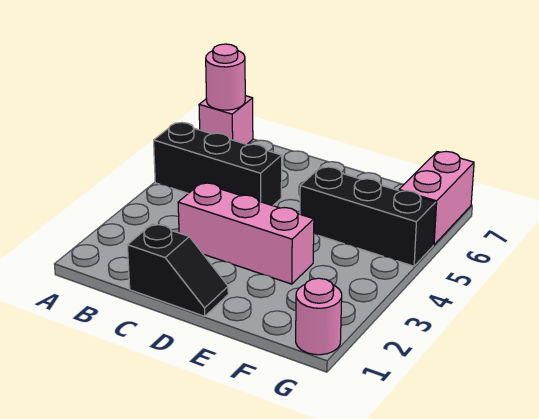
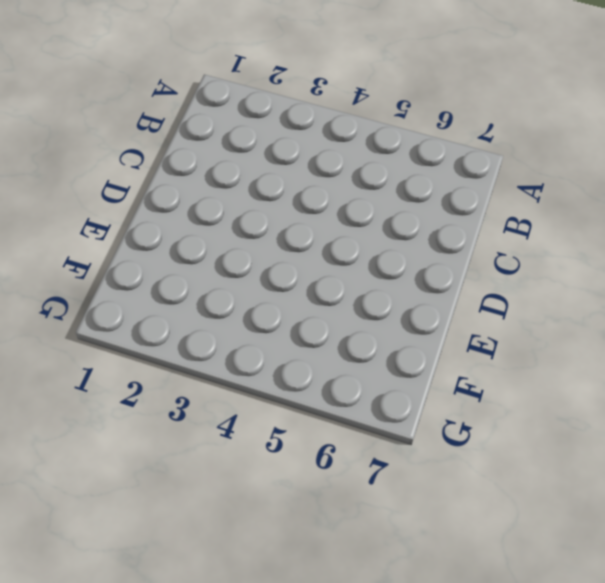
none -> black 1x3 brick [154,122,282,206]
none -> pink 1x1 brick [199,96,253,144]

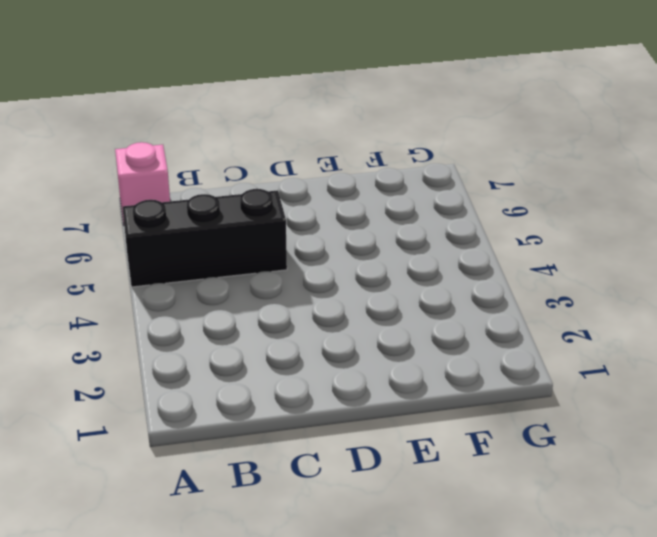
none -> black 1x2 slope [127,224,228,316]
none -> pink 1x3 brick [178,183,314,284]

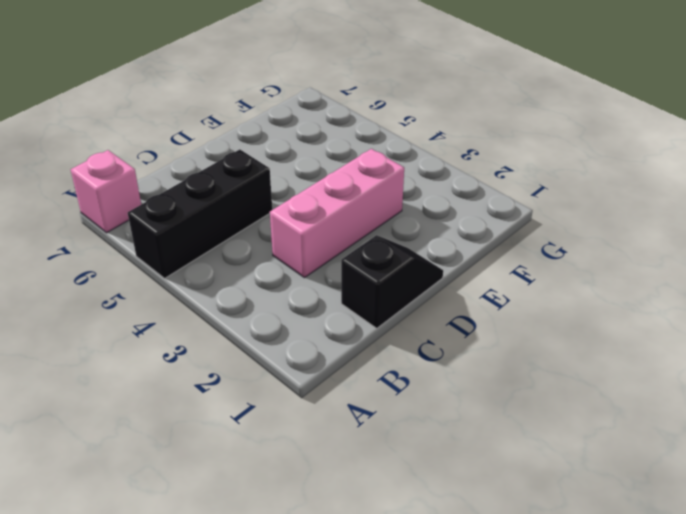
none -> black 1x3 brick [300,167,436,266]
none -> pink 1x1 round brick [296,278,342,355]

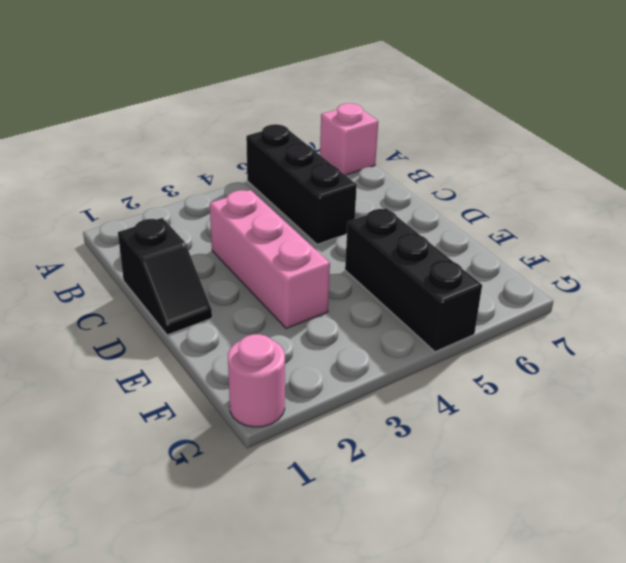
none -> pink 1x2 brick [399,151,474,245]
none -> pink 1x1 round brick [206,44,245,110]

